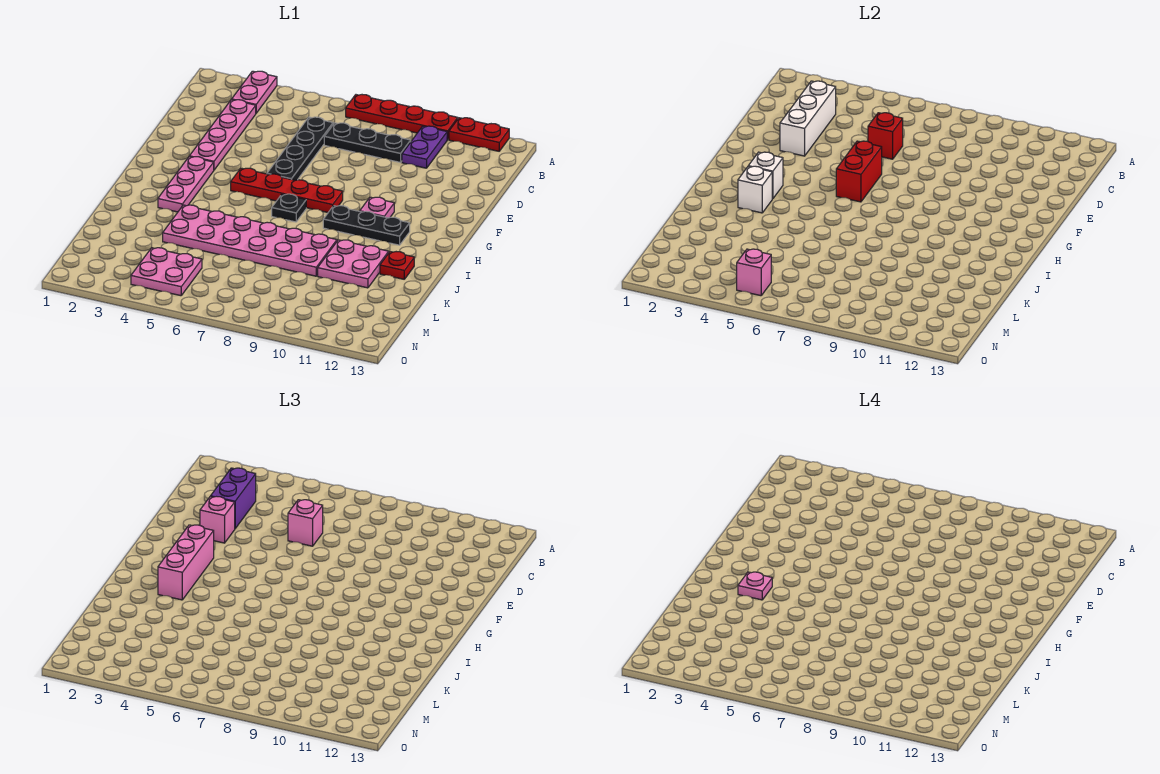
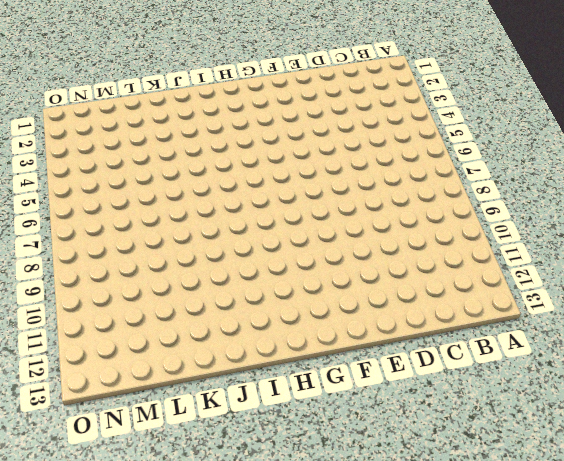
none -> pink 1x2 plate [232,71,277,113]
none -> red 1x4 plate [346,95,458,140]
none -> red 1x2 plate [449,118,509,151]

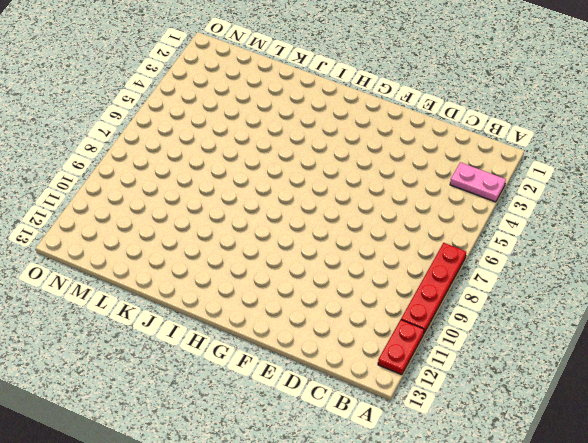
none -> purple 1x2 plate [402,126,447,168]
none -> pink 1x4 plate [189,100,256,170]
none -> black 1x4 plate [267,117,333,180]

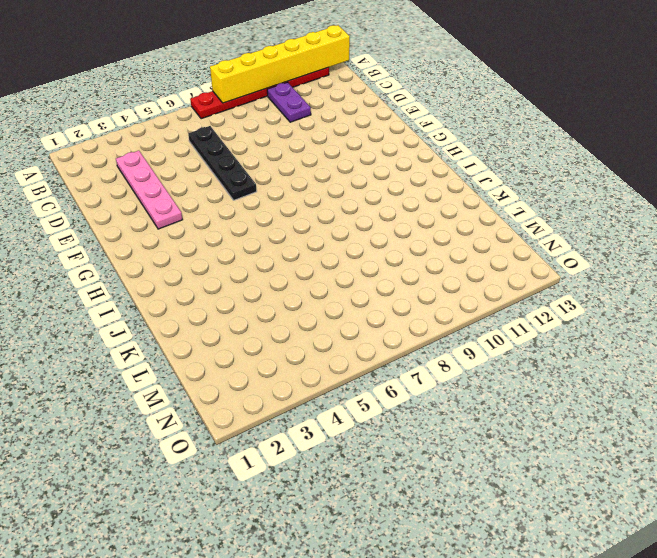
yellow 1x6 brick [210,25,350,103] -> none
none -> pink 1x2 plate [232,71,277,113]
none -> black 1x3 plate [324,123,411,162]
none -> pink 1x3 plate [158,157,214,212]

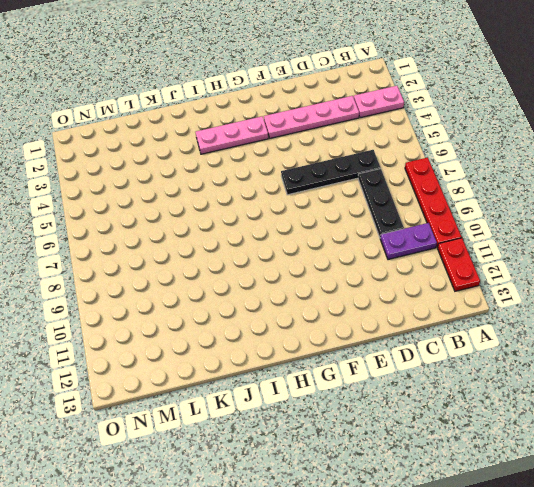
none -> red 1x4 plate [231,168,343,212]
none -> pink 1x1 plate [360,197,394,218]
none -> black 1x1 plate [272,194,306,222]

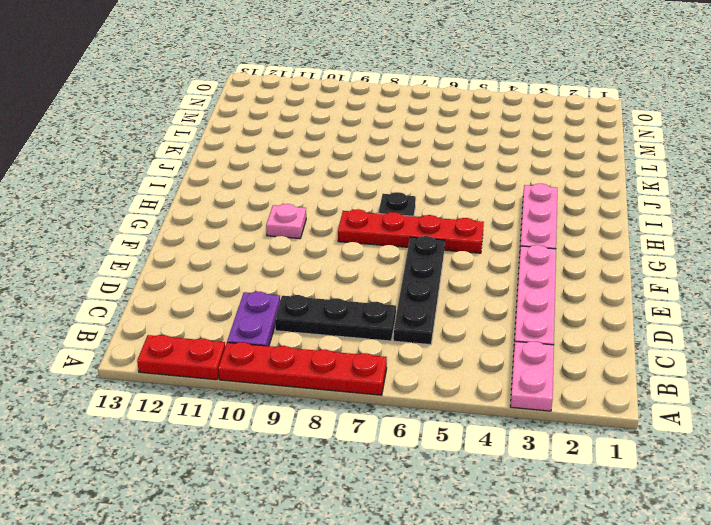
none -> black 1x3 plate [323,206,410,245]
none -> pink 2x6 plate [163,205,337,276]
none -> pink 2x2 plate [318,240,389,288]

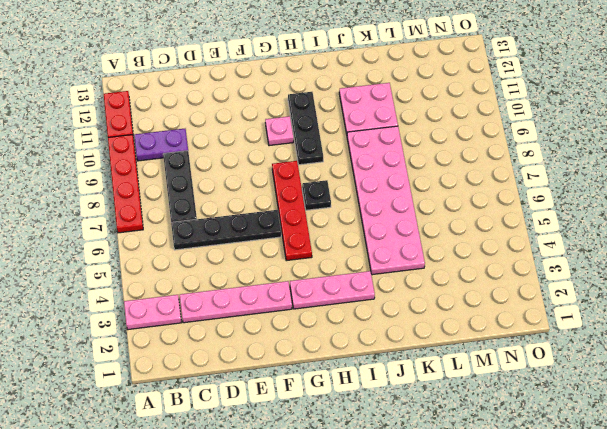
none -> red 1x1 plate [380,252,414,279]
none -> pink 2x2 plate [131,248,202,296]
none -> white 1x3 brick [780,81,836,156]

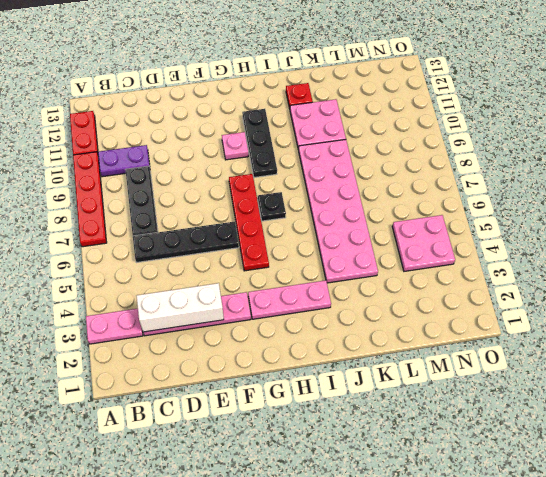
none -> red 1x1 brick [868,113,903,159]
none -> red 1x2 brick [836,141,882,202]
none -> white 1x1 brick [749,152,783,199]

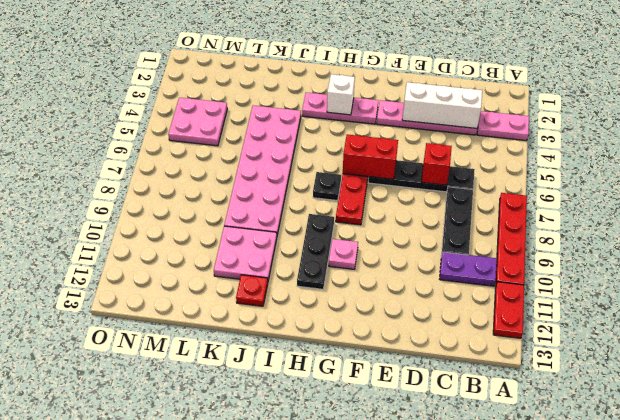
none -> white 1x1 brick [738,166,772,213]
none -> pink 1x1 brick [737,249,771,296]
none -> purple 1x2 brick [211,468,256,528]

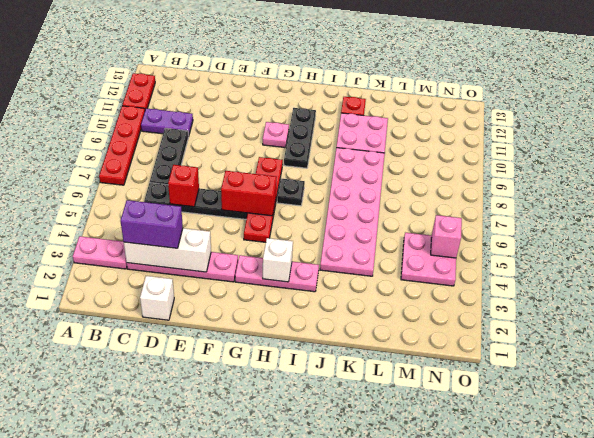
white 1x1 brick [140,276,174,320] -> white 1x1 brick moved to [738,166,772,213]
none -> pink 1x1 brick [288,500,323,546]
none -> pink 1x1 brick [200,496,235,543]
none -> pink 1x3 brick [158,525,214,600]

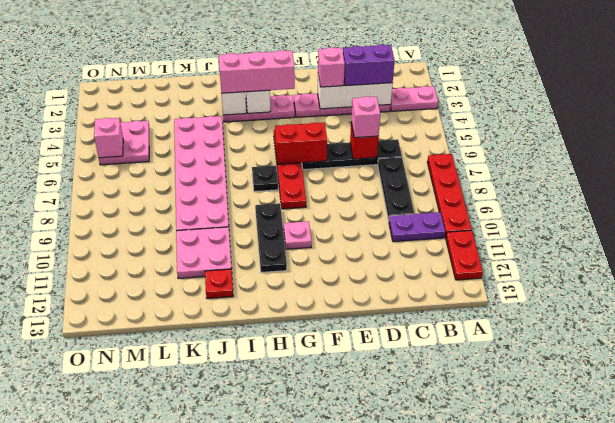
none -> pink 1x1 plate [738,572,772,600]

